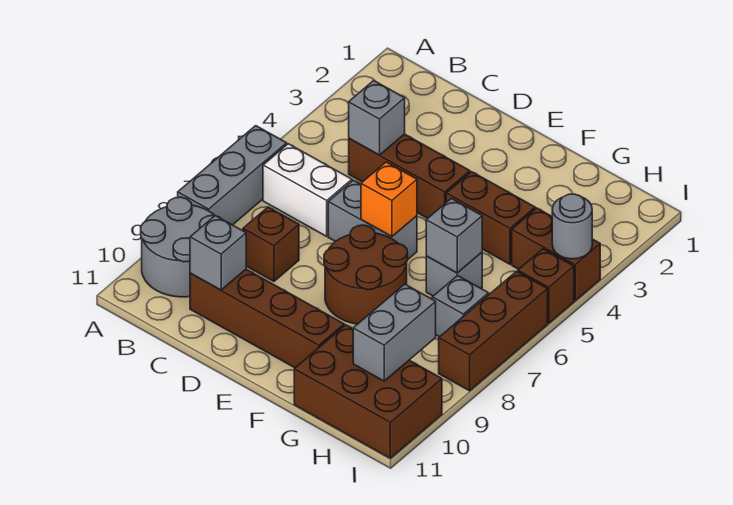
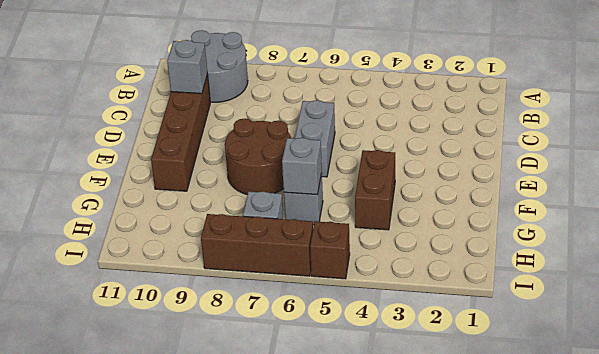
none -> grey 1x3 brick [178,126,287,225]
none -> white 1x2 brick [263,144,352,236]
none -> brown 1x3 brick [349,134,470,218]

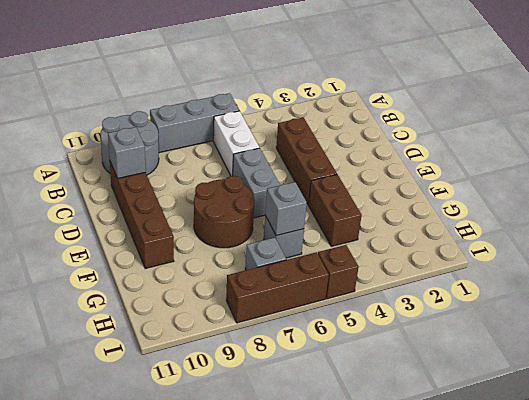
none -> brown 1x1 brick [243,207,299,281]
none -> brown 2x3 brick [294,325,442,458]
none -> brown 1x2 brick [512,208,600,301]

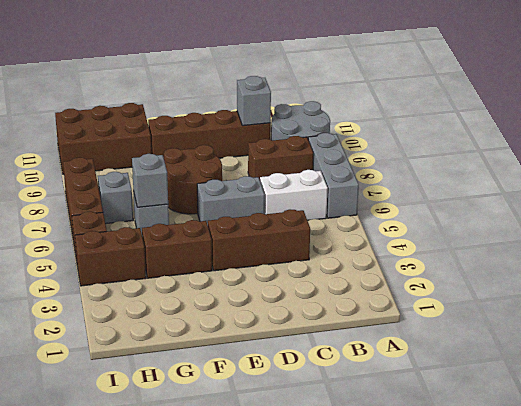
brown 1x2 brick [248,136,313,180] -> brown 1x1 brick [243,207,299,281]
none -> grey 1x1 brick [349,81,405,155]
none -> orange 1x1 brick [361,162,417,237]
none -> grey 1x2 brick [353,284,436,381]

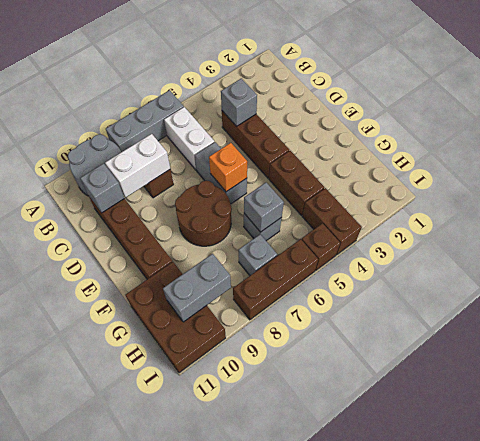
white 1x2 brick [105,134,170,197] -> none
none -> grey 1x1 round brick [552,194,592,259]

